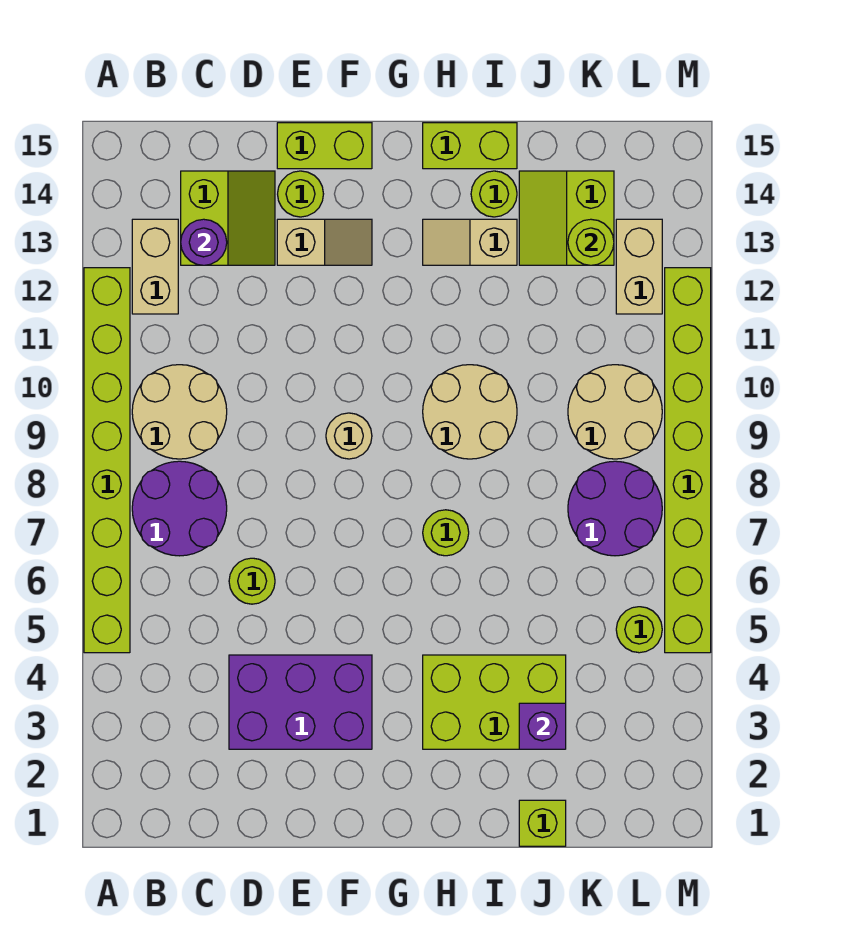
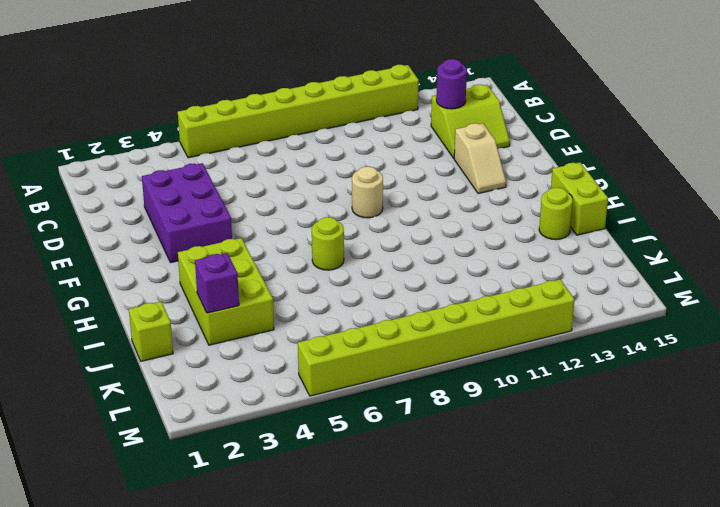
none -> purple 2x2 round brick [132,461,227,556]
none -> tan 2x2 round brick [132,365,227,459]
none -> tan 1x2 brick [132,219,178,314]

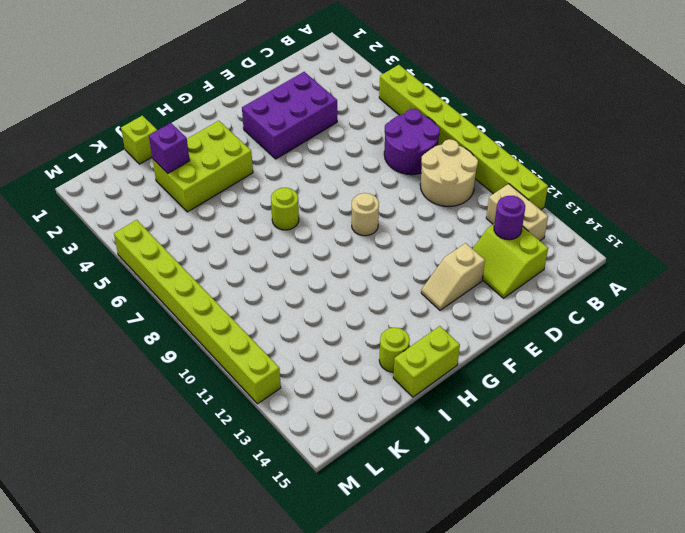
none -> lime 1x1 round brick [229,558,275,604]
none -> lime 1x1 round brick [278,171,323,217]
none -> lime 1x2 brick [277,123,372,169]

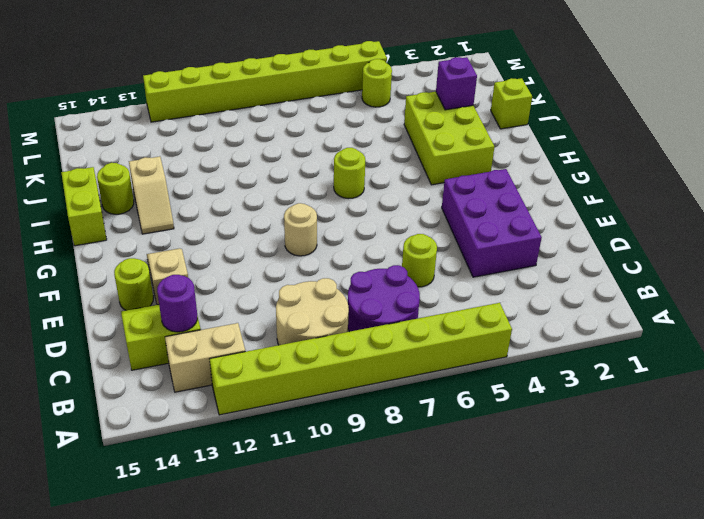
none -> lime 1x2 brick [277,123,372,169]
none -> tan 2x2 round brick [423,365,517,459]
none -> lime 2x2 slope [519,171,614,265]

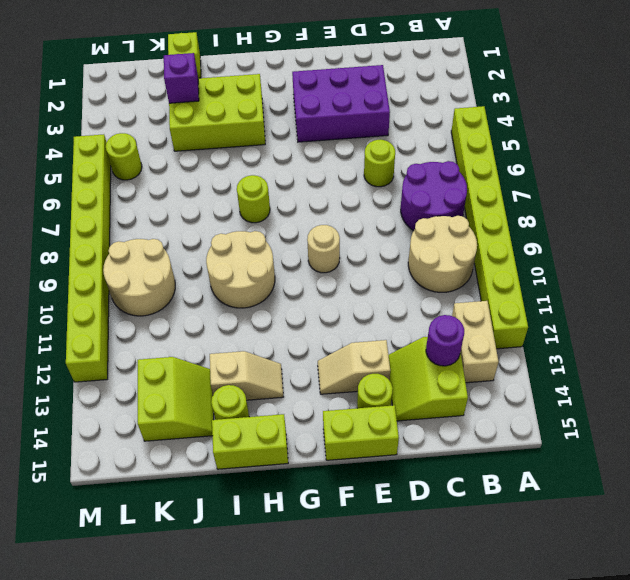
none -> purple 2x2 round brick [568,461,662,556]
none -> tan 1x2 brick [616,219,662,314]
none -> lime 1x1 round brick [568,219,614,265]

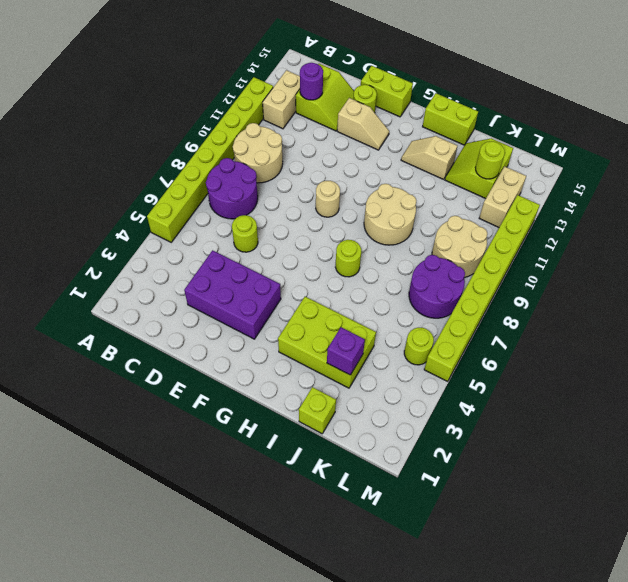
none -> lime 1x1 round brick [471,171,517,217]

